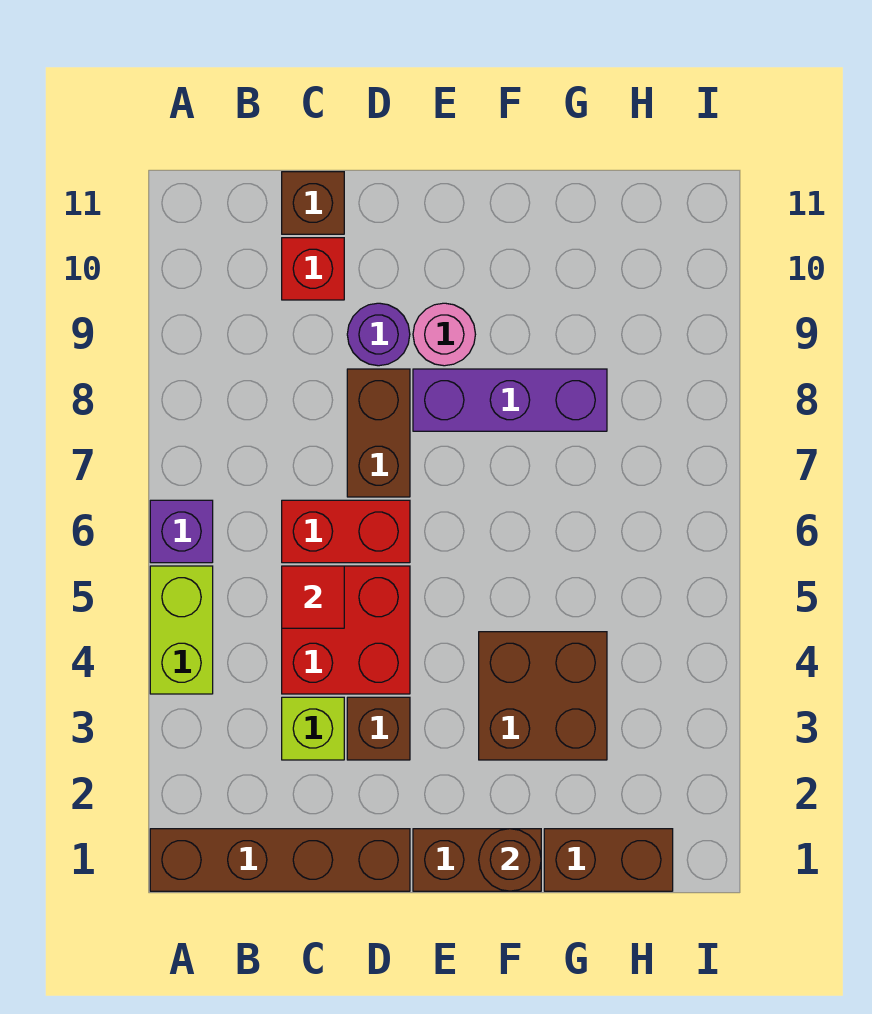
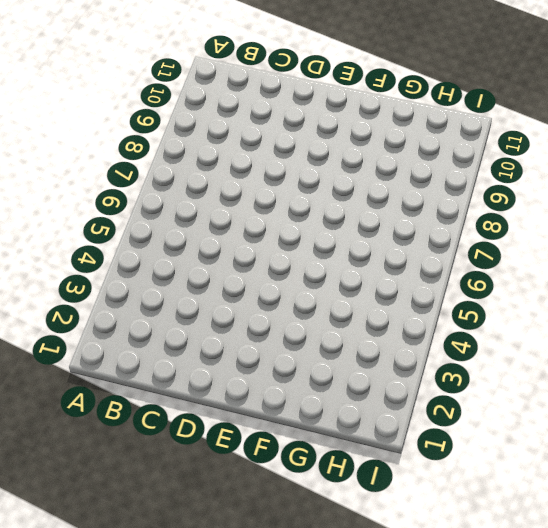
none -> brown 1x4 brick [150,829,410,891]
none -> lime 1x2 brick [150,566,213,694]
none -> purple 1x1 brick [150,500,213,563]

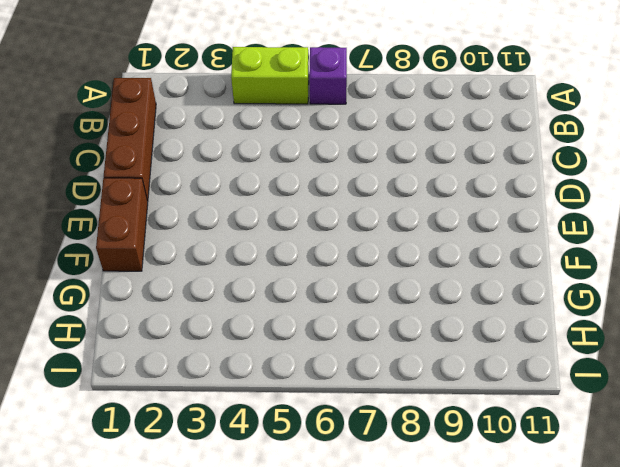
brown 1x3 brick [104,78,156,201] -> brown 1x4 brick [150,829,410,891]
none -> lime 1x1 brick [282,697,344,760]
none -> red 2x2 brick [282,566,410,694]
none -> red 1x2 brick [282,500,410,563]

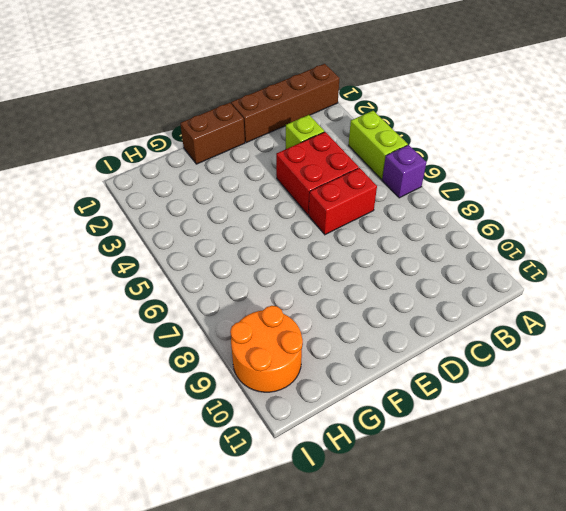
orange 2x2 round brick [230,306,303,392] -> none
none -> red 1x1 brick [282,238,344,300]
none -> brown 1x1 brick [282,172,344,234]
none -> brown 1x1 brick [347,697,410,760]

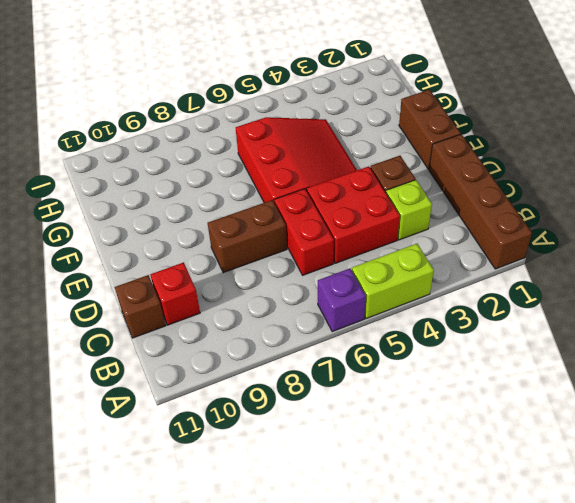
red 3x3 slope [236,117,357,203] -> brown 2x2 brick [479,632,607,760]
none -> purple 1x1 round brick [347,303,410,366]
none -> purple 1x3 brick [413,369,607,431]
none -> pink 1x1 round brick [413,303,475,366]

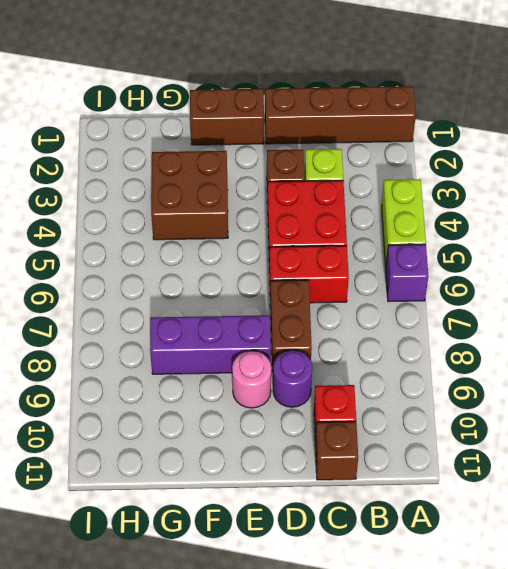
none -> brown 1x2 brick [544,829,673,891]
none -> red 1x1 tile [282,566,344,628]
none -> brown 1x1 round brick [479,829,541,891]

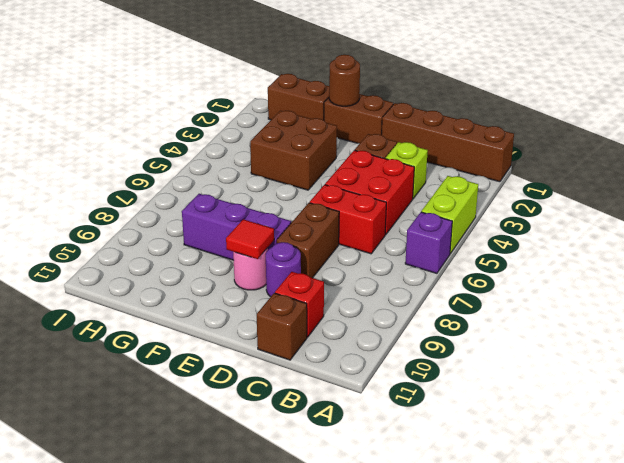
red 1x1 tile [226,219,274,259] -> red 1x1 tile moved to [282,566,344,628]

